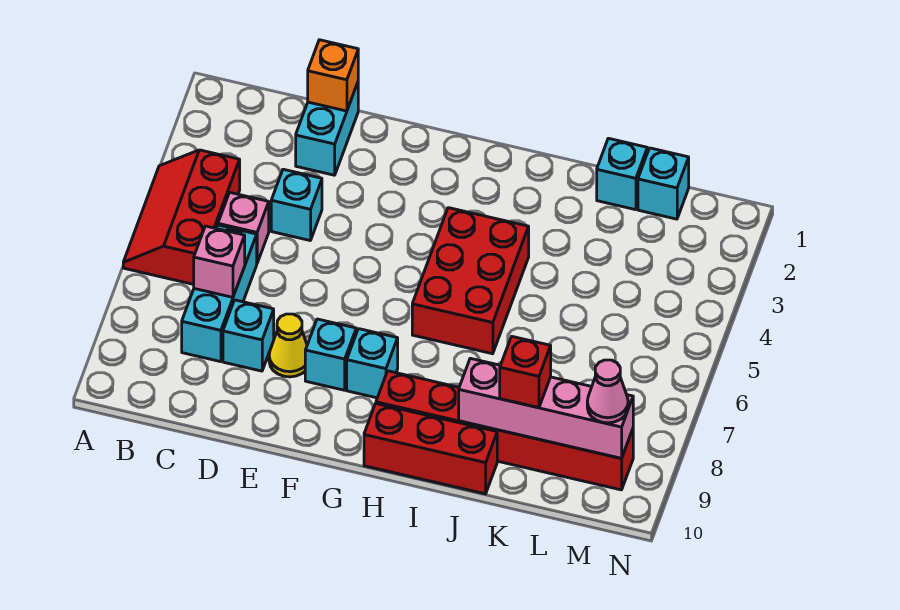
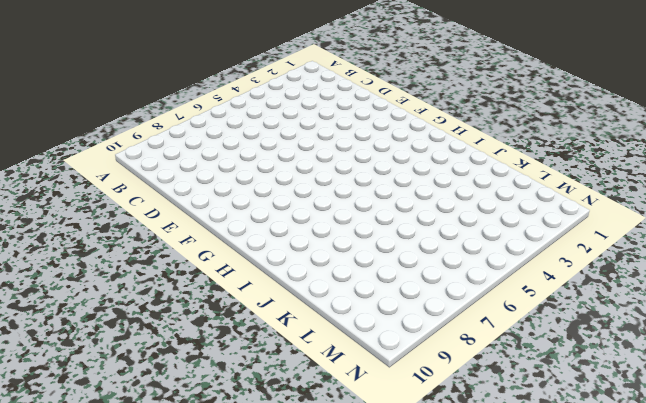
none -> red 2x3 slope [123,150,240,284]
none -> pink 1x1 brick [218,193,269,263]
none -> cyan 1x3 brick [182,225,257,362]

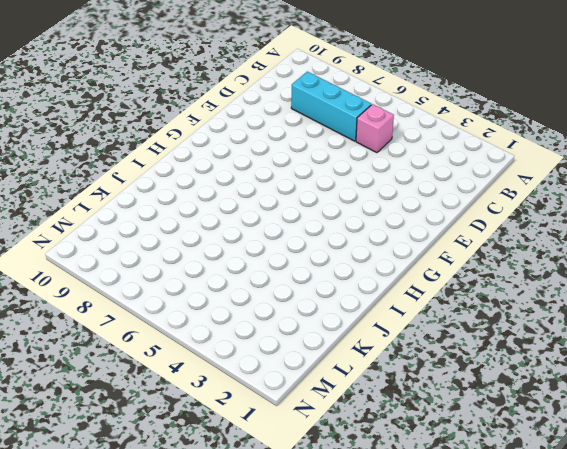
none -> red 2x3 slope [123,150,240,284]
none -> cyan 1x2 brick [296,83,358,175]
none -> cyan 1x1 brick [271,169,322,240]

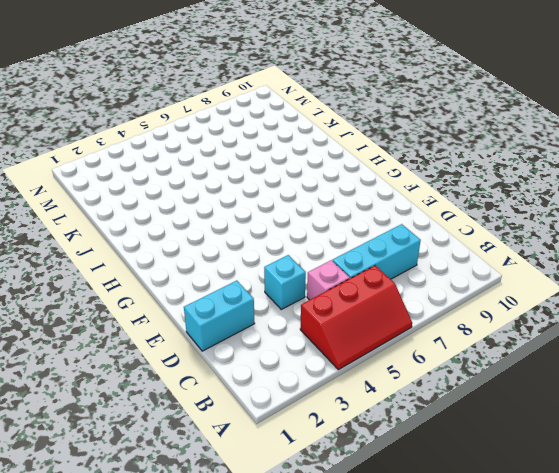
none -> cyan 1x1 brick [223,300,274,371]
none -> yellow 1x1 cone [269,314,307,377]
none -> cyan 1x1 brick [305,319,356,390]

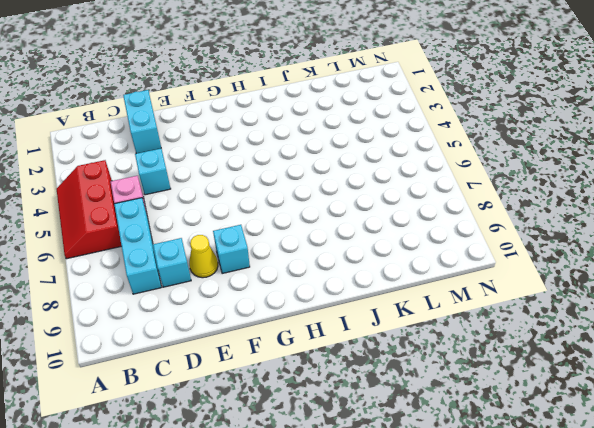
none -> cyan 1x1 brick [347,329,398,398]
none -> red 2x3 brick [412,208,529,354]
none -> red 1x6 brick [376,371,633,490]

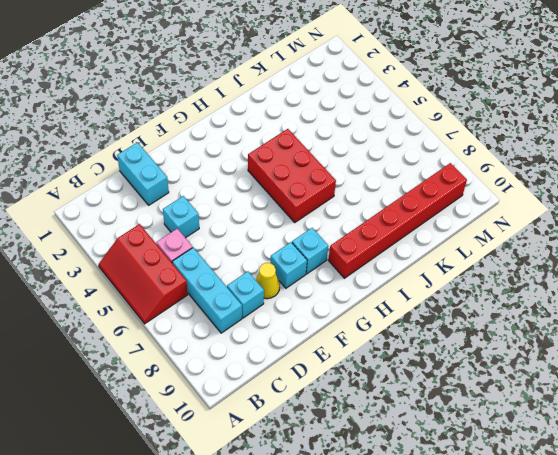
none -> red 1x3 brick [364,404,497,494]
none -> cyan 1x1 brick [597,138,647,210]
none -> cyan 1x1 brick [638,148,689,219]

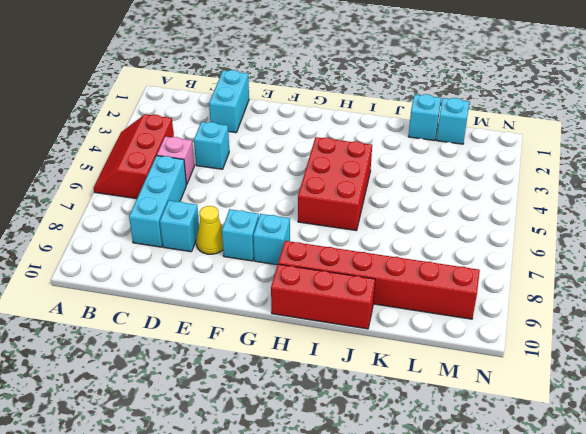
none -> pink 1x1 brick [194,226,245,297]
none -> orange 1x1 brick [308,40,358,111]
none -> pink 1x4 brick [459,358,633,458]

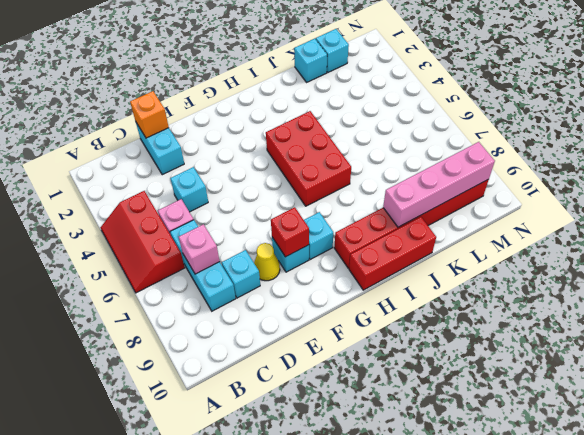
red 1x1 brick [271,207,309,257] -> red 1x1 brick moved to [500,336,551,408]
none -> pink 1x1 cone [587,360,628,423]

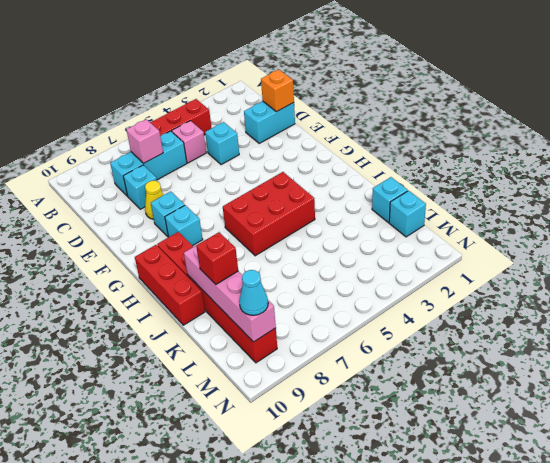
cyan 1x1 cone [239,270,268,315] -> pink 1x1 cone [587,360,628,423]

